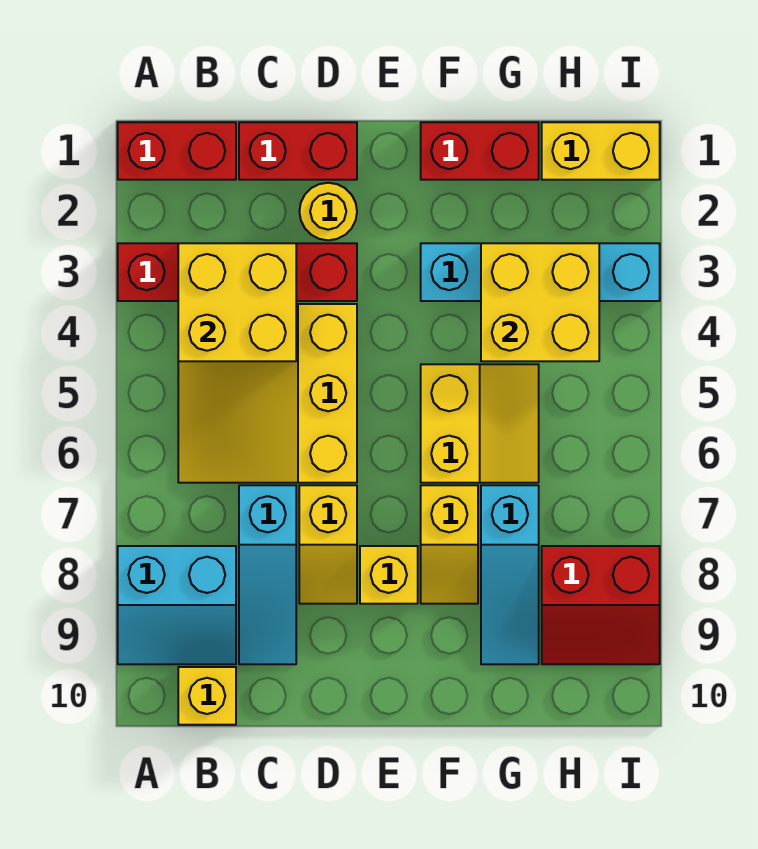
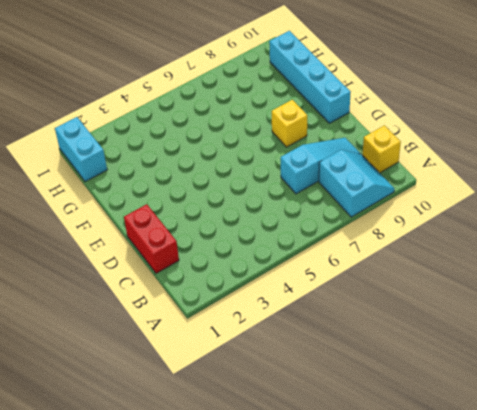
cyan 1x4 brick [269,31,351,123] -> cyan 1x4 brick moved to [421,243,660,301]
cyan 1x2 brick [55,117,107,182] -> yellow 1x2 brick [542,122,660,180]
none -> red 1x2 brick [118,122,236,180]
none -> red 1x4 brick [118,243,357,301]
none -> yellow 3x3 slope [178,304,357,483]

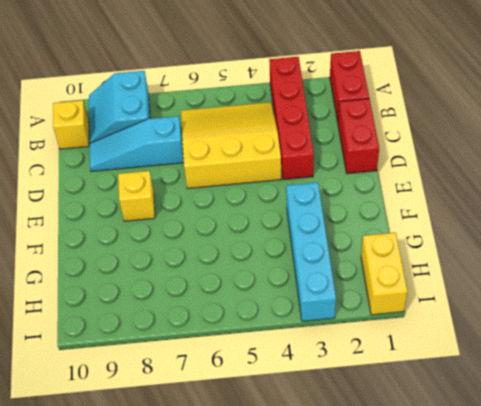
none -> yellow 1x1 round brick [299,183,357,240]
none -> yellow 1x2 slope [299,485,357,604]
none -> red 1x2 brick [421,122,539,180]

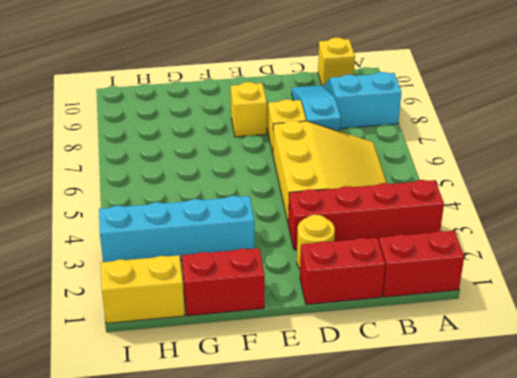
none -> yellow 2x2 slope [421,364,539,483]
none -> yellow 1x2 slope [421,485,478,604]
none -> cyan 1x3 slope [481,485,539,664]

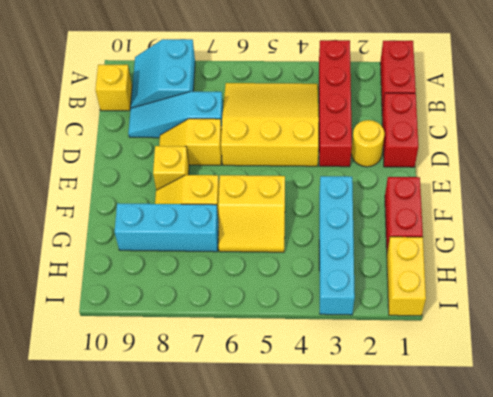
cyan 1x3 brick [115,203,219,252] -> cyan 1x3 slope [481,485,539,664]
none -> red 2x2 slope [542,546,660,664]
none -> yellow 2x2 brick [178,243,296,361]
none -> yellow 2x2 brick [481,243,599,361]

